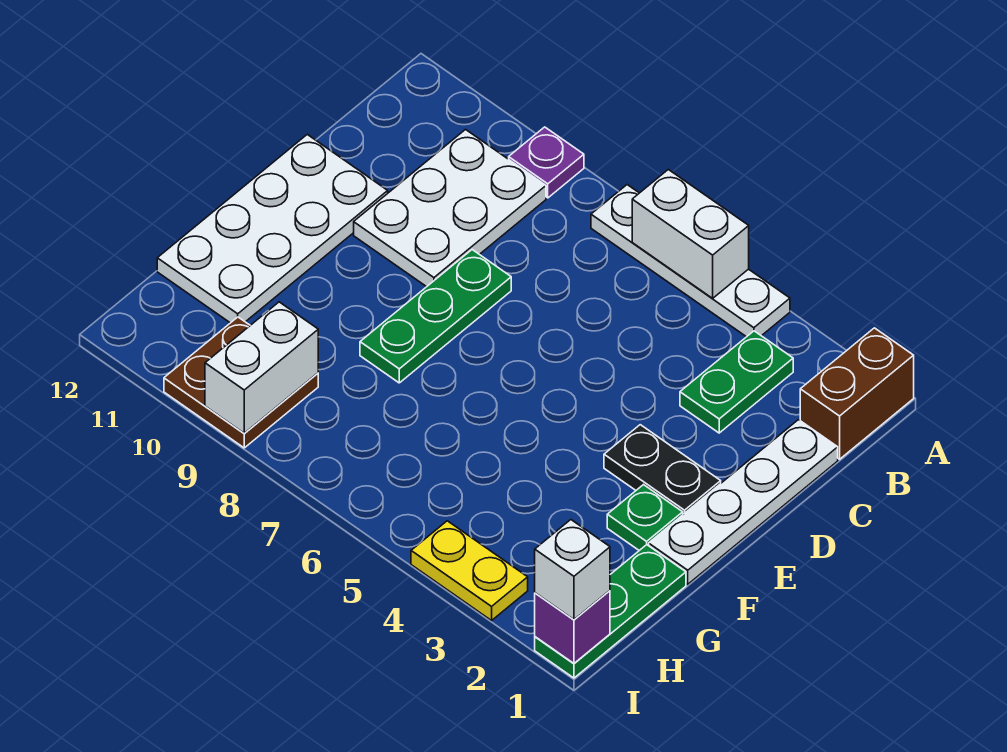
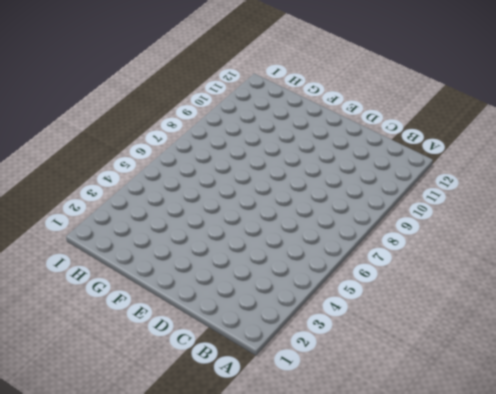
none -> brown 1x2 brick [800,328,914,459]
none -> white 1x4 plate [591,185,790,337]
none -> purple 1x1 plate [509,127,584,198]

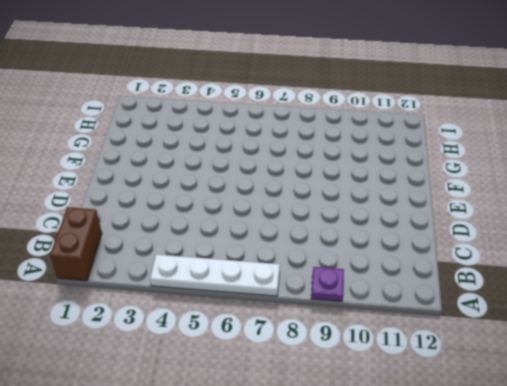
none -> green 1x2 plate [680,331,793,433]
none -> white 2x3 plate [354,130,546,287]
none -> white 1x4 plate [649,420,838,584]

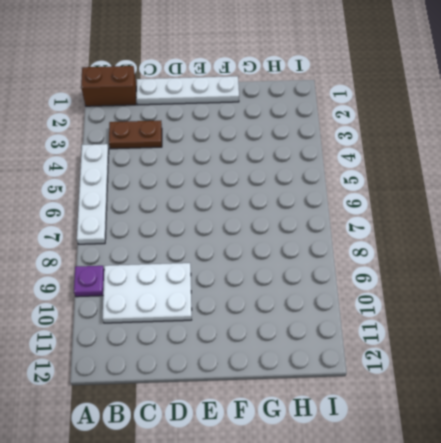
brown 1x2 plate [109,121,162,149] -> green 1x2 plate [680,331,793,433]
none -> green 1x3 plate [360,250,511,383]
none -> white 2x4 plate [157,134,388,323]
none -> black 1x2 plate [604,425,721,514]

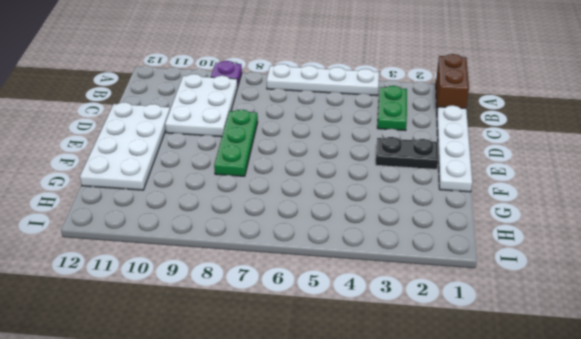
none -> green 1x1 plate [607,485,683,550]
none -> green 1x3 plate [535,545,686,678]
none -> brown 2x2 plate [164,317,318,448]

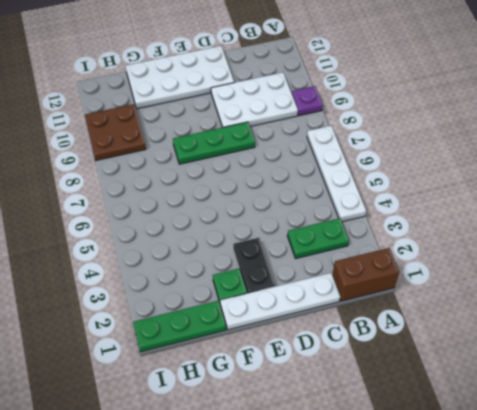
none -> yellow 1x2 plate [411,521,528,620]
none -> white 1x2 brick [632,169,749,298]
none -> white 1x2 brick [205,302,318,433]

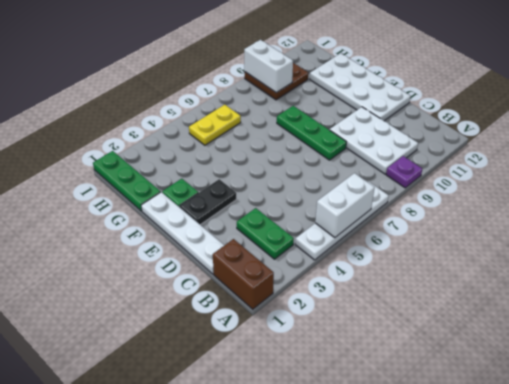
yellow 1x2 plate [189,105,241,145] -> yellow 1x2 plate moved to [411,521,528,620]
none -> purple 1x1 brick [535,591,610,663]
none -> white 1x1 brick [535,520,610,620]

